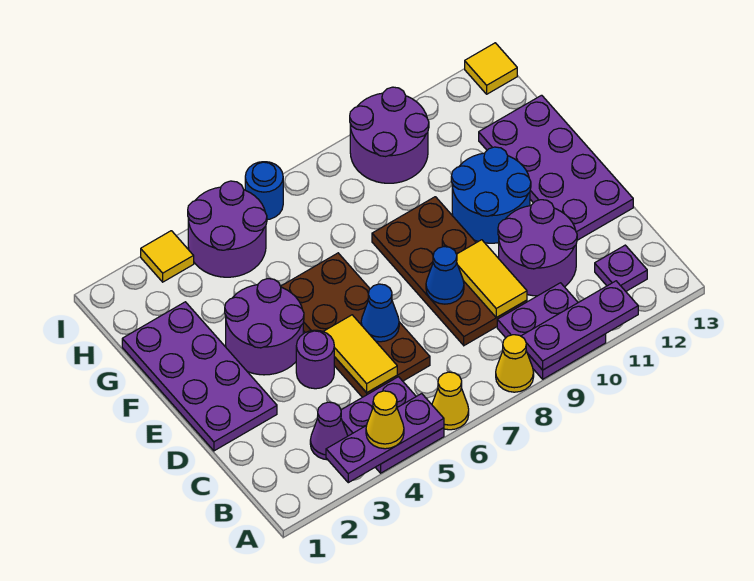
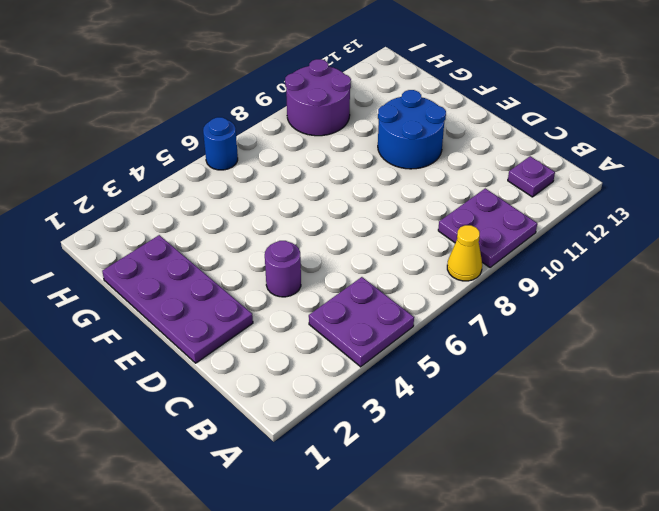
none -> yellow 1x1 cone [432,372,469,430]
none -> purple 1x1 cone [310,402,348,460]
none -> brown 2x4 plate [281,253,430,397]

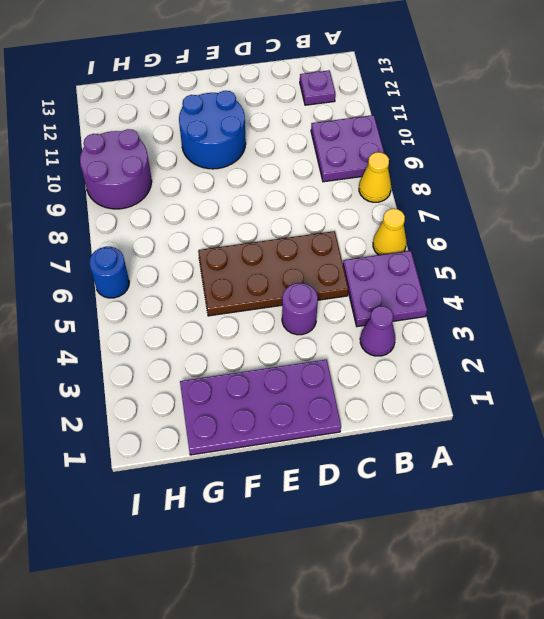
none -> brown 2x4 plate [372,197,527,345]
none -> purple 2x2 round brick [498,200,577,296]
none -> purple 2x4 plate [479,95,633,240]

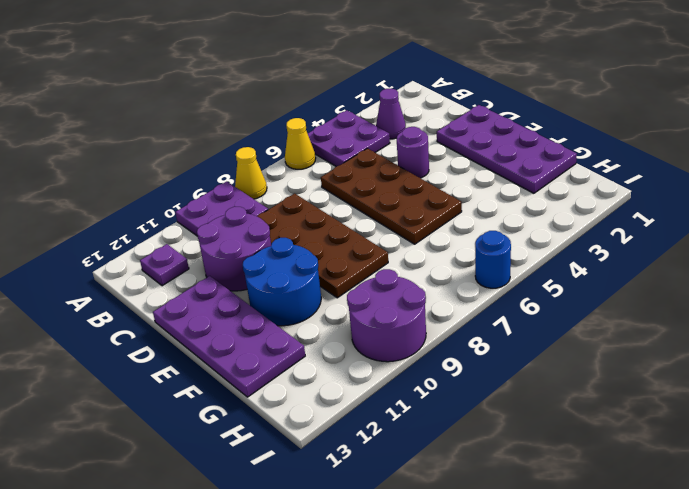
none -> purple 2x2 round brick [225,279,304,375]
none -> purple 2x2 round brick [188,181,267,277]
none -> yellow 1x1 tile [141,231,194,282]

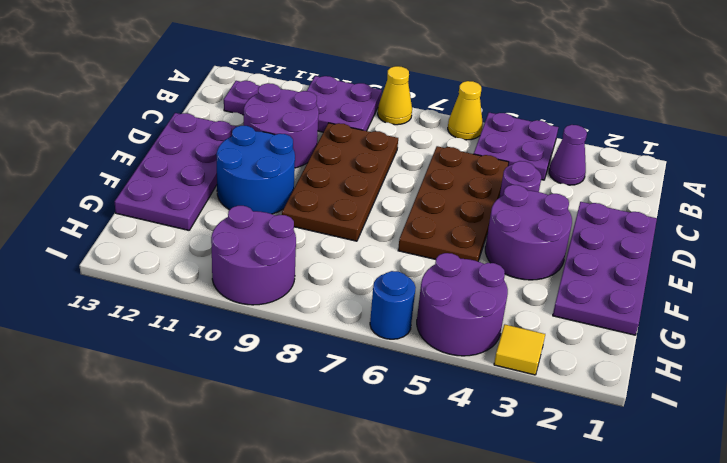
none -> yellow 1x1 tile [465,43,517,94]
none -> purple 1x3 plate [326,394,444,483]
none -> purple 1x3 plate [521,281,638,370]

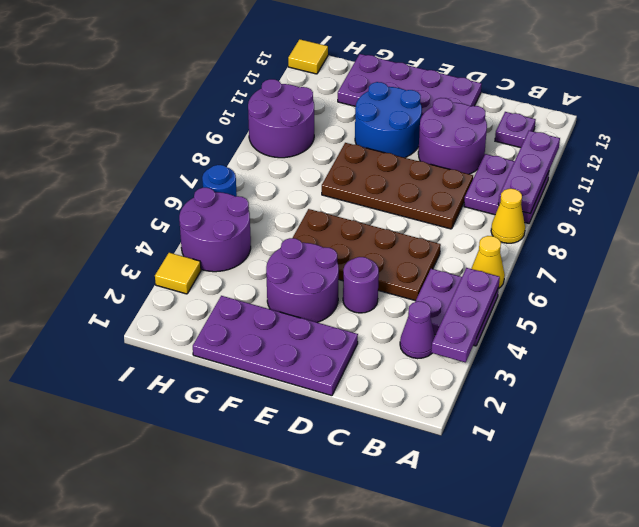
none -> yellow 1x2 tile [323,315,397,393]
none -> yellow 1x2 tile [457,240,527,318]
none -> blue 1x1 cone [361,284,399,342]

